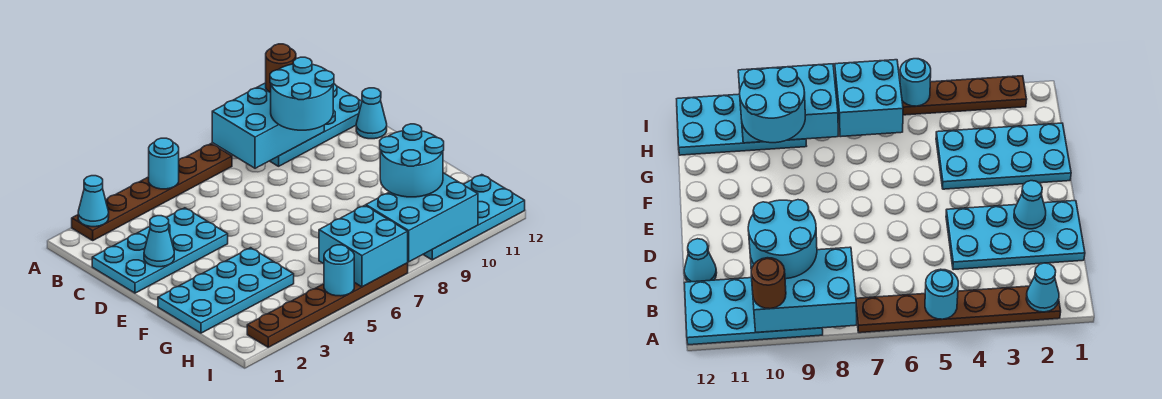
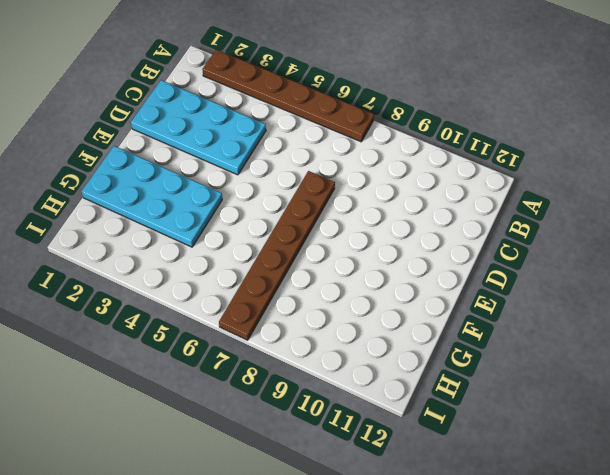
brown 1x6 plate [219,171,335,340] -> brown 1x6 plate turned to [247,263,408,347]
none -> cyan 2x4 plate [270,84,362,166]
none -> cyan 1x1 cone [356,88,387,139]
none -> cyan 2x4 plate [423,175,525,260]

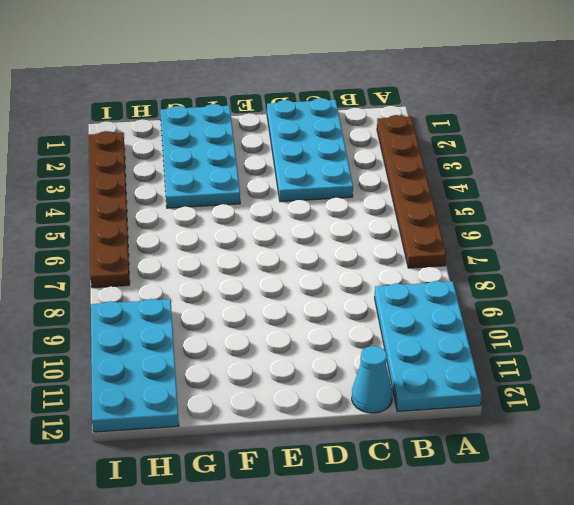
none -> cyan 1x1 cone [78,176,109,227]
none -> cyan 1x1 round brick [149,138,179,189]
none -> cyan 2x3 brick [212,83,324,168]

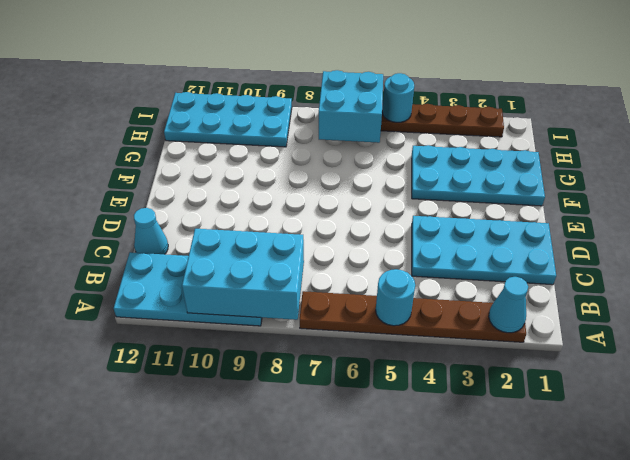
none -> cyan 1x1 cone [144,216,174,267]
none -> cyan 2x3 brick [366,173,478,262]
none -> brown 1x1 round brick [266,44,296,93]

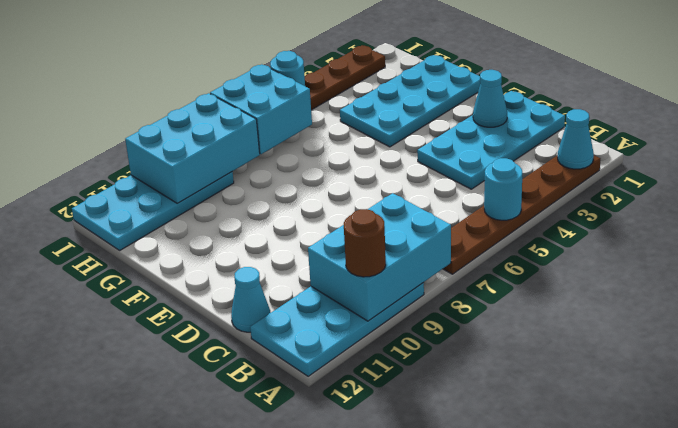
none -> cyan 2x2 round brick [270,57,334,130]
none -> cyan 2x2 round brick [380,124,444,197]

